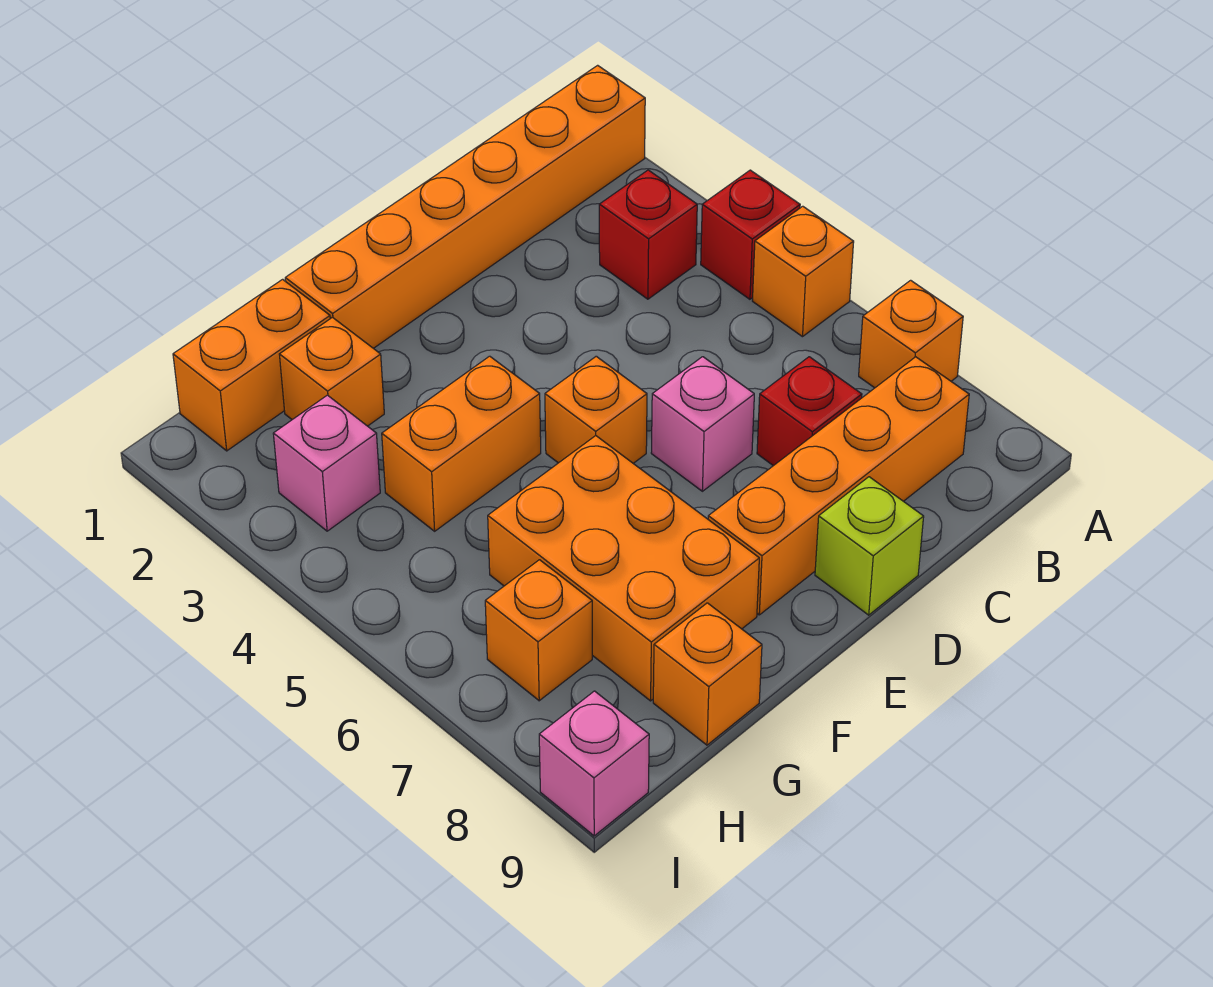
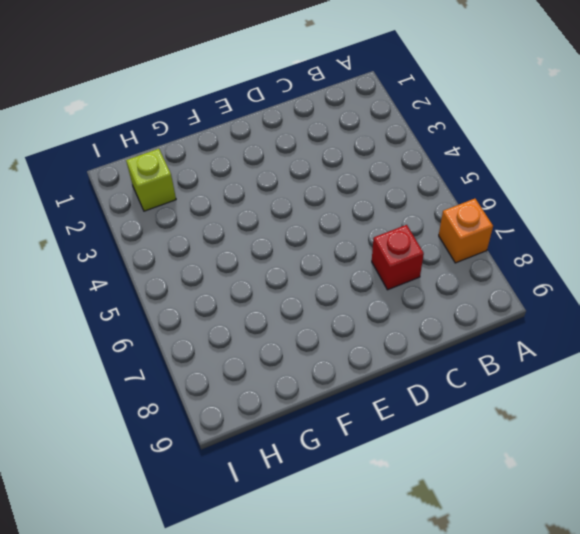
lime 1x1 brick [126,149,176,211] -> lime 1x1 brick moved to [815,477,924,615]
none -> orange 1x6 brick [285,65,645,348]
none -> red 1x1 brick [701,170,800,299]
none -> orange 1x1 brick [753,206,854,337]

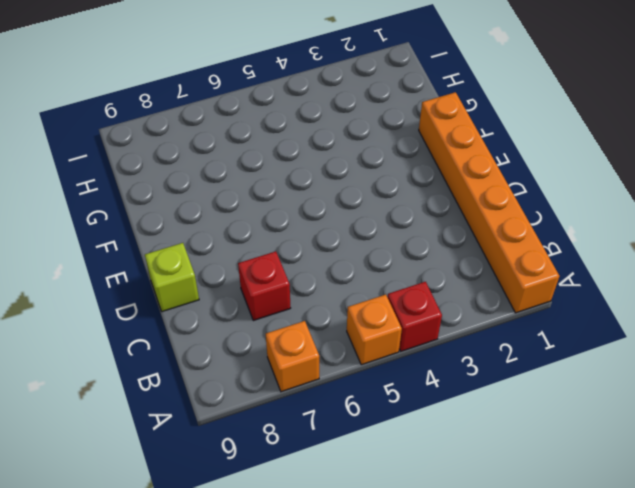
none -> red 1x1 brick [599,170,697,299]
none -> orange 1x4 brick [708,357,969,615]
none -> pink 1x1 brick [651,357,754,491]

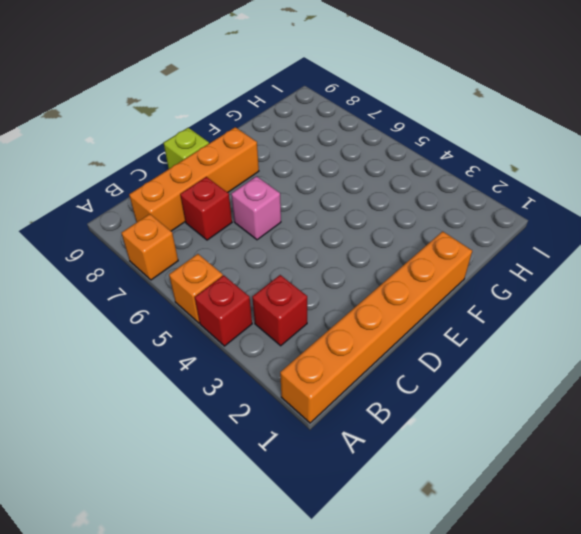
none -> orange 1x1 brick [545,356,647,463]
none -> orange 1x2 brick [382,356,541,531]
none -> orange 2x3 brick [488,436,759,701]

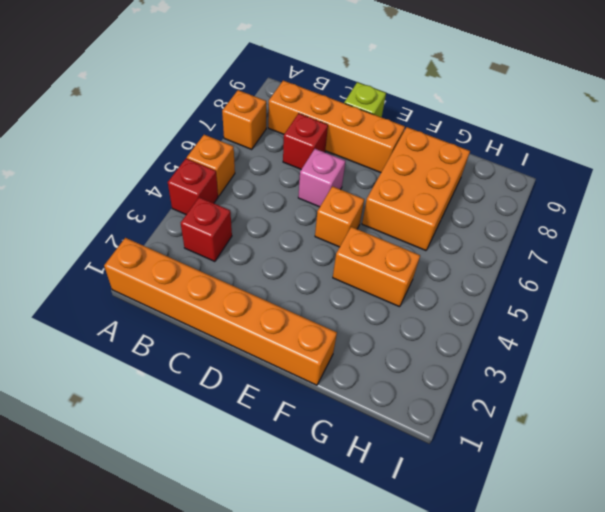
none -> orange 1x2 brick [173,279,330,451]
none -> orange 1x1 brick [279,317,384,426]
none -> orange 1x1 brick [653,603,762,745]

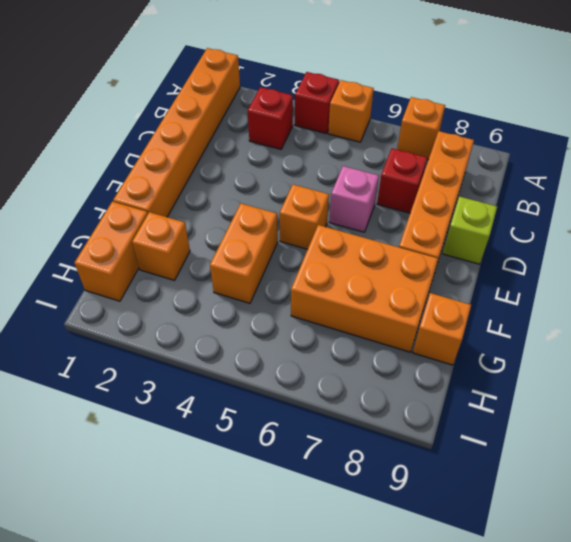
none -> pink 1x1 brick [273,395,380,531]
none -> orange 1x1 brick [485,560,592,701]
none -> pink 1x1 brick [539,691,649,836]

